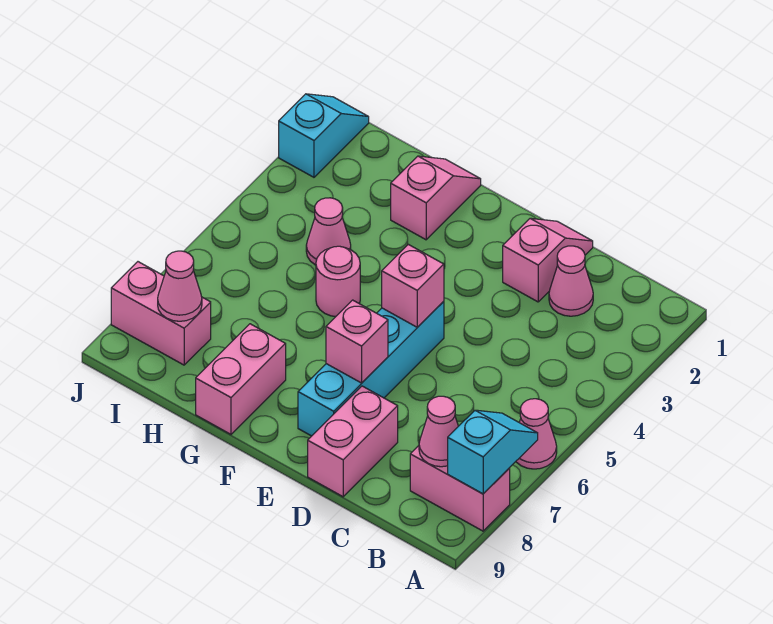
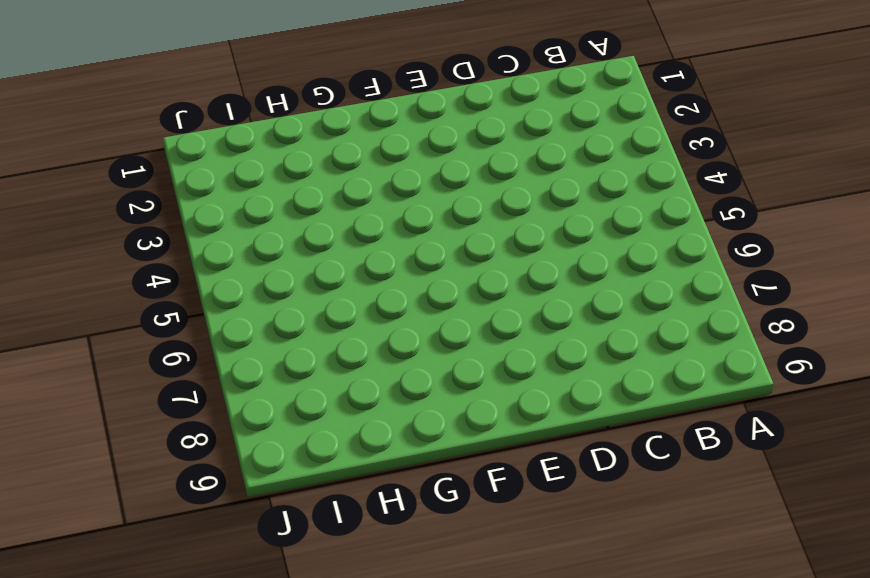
none -> pink 1x1 cone [516,399,557,469]
none -> pink 1x2 brick [410,446,510,531]
none -> pink 1x1 cone [549,246,593,316]

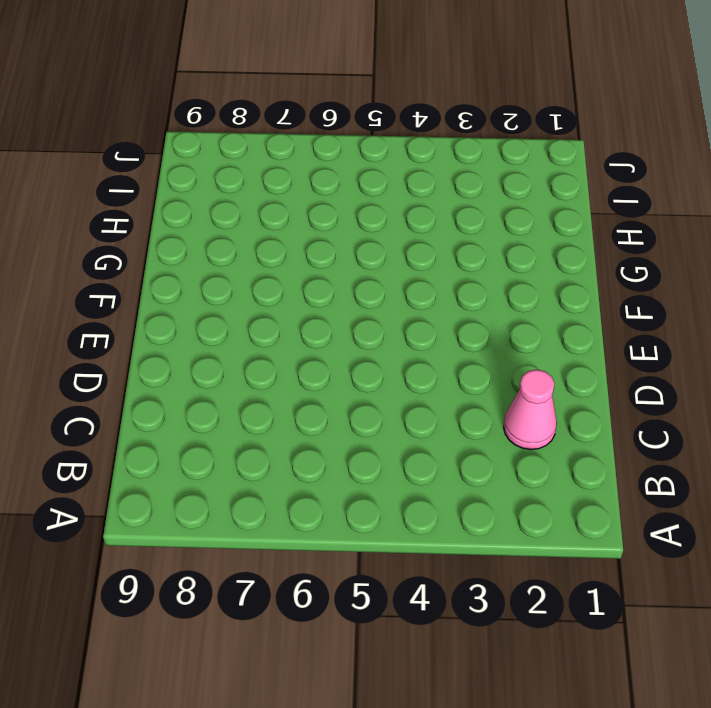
none -> pink 1x1 cone [516,399,557,469]
none -> pink 1x2 brick [410,446,510,531]
none -> pink 1x2 slope [503,218,593,302]

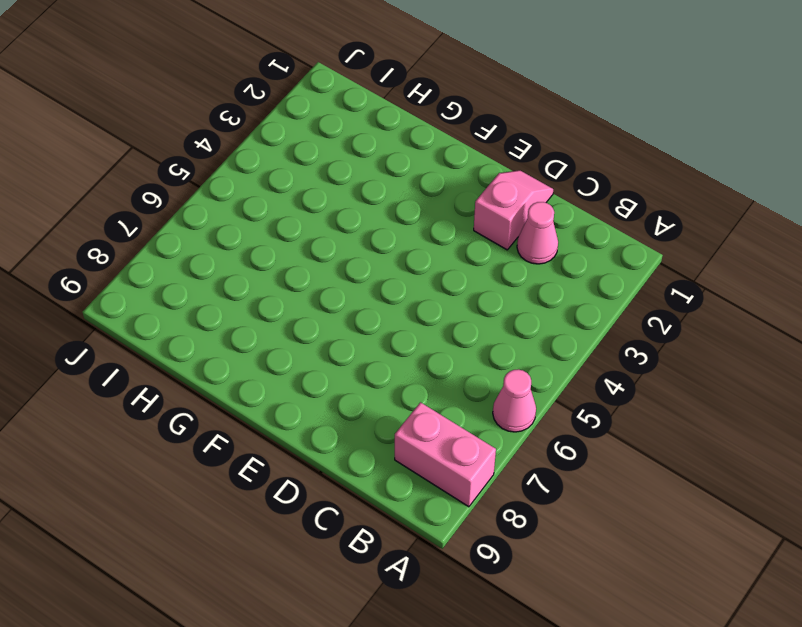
none -> pink 1x2 brick [308,386,398,497]
none -> cyan 1x4 brick [298,301,444,436]
none -> pink 1x2 slope [391,156,481,240]

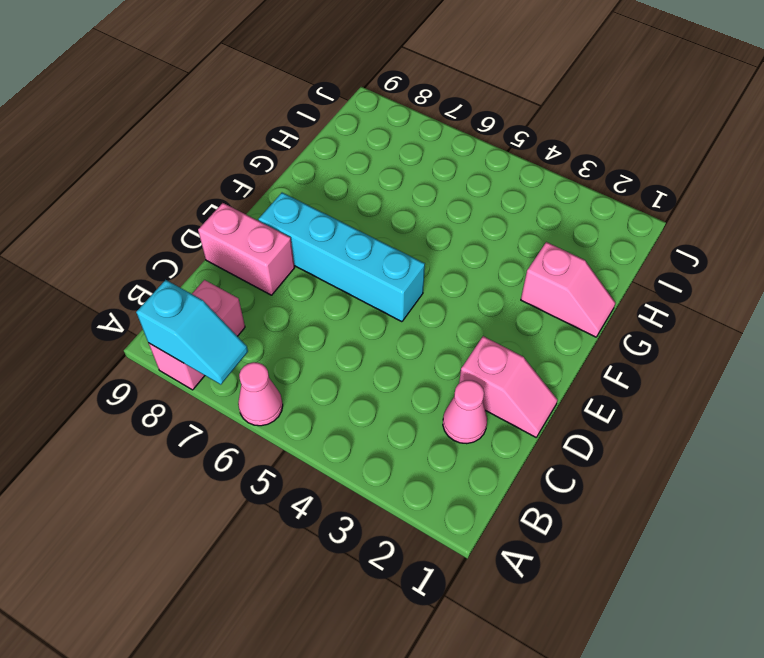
none -> pink 1x1 round brick [316,246,360,317]
none -> pink 1x2 brick [196,324,286,434]
none -> pink 1x1 cone [306,198,351,265]

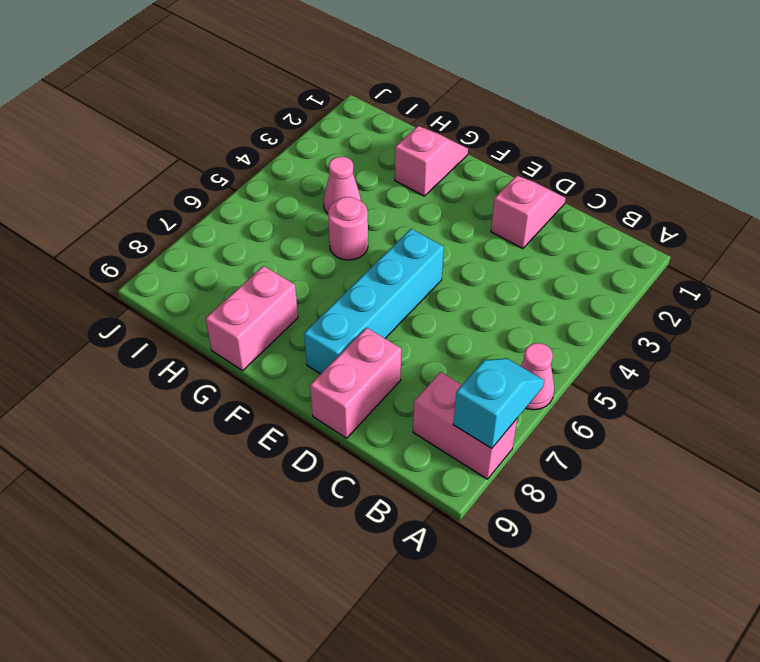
none -> pink 1x1 cone [549,246,593,316]
none -> pink 1x2 brick [111,262,211,365]
none -> cyan 1x2 slope [279,94,369,177]

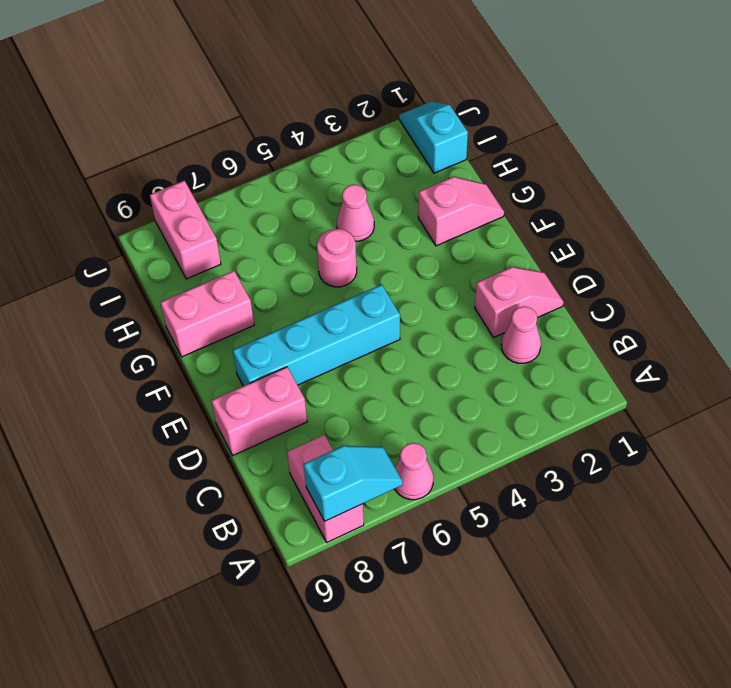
cyan 1x2 slope [399,101,468,173] -> cyan 1x2 slope turned to [279,94,369,177]
none -> pink 1x1 cone [419,396,458,467]
none -> pink 1x1 brick [382,244,444,327]
none -> pink 1x1 brick [326,300,388,383]

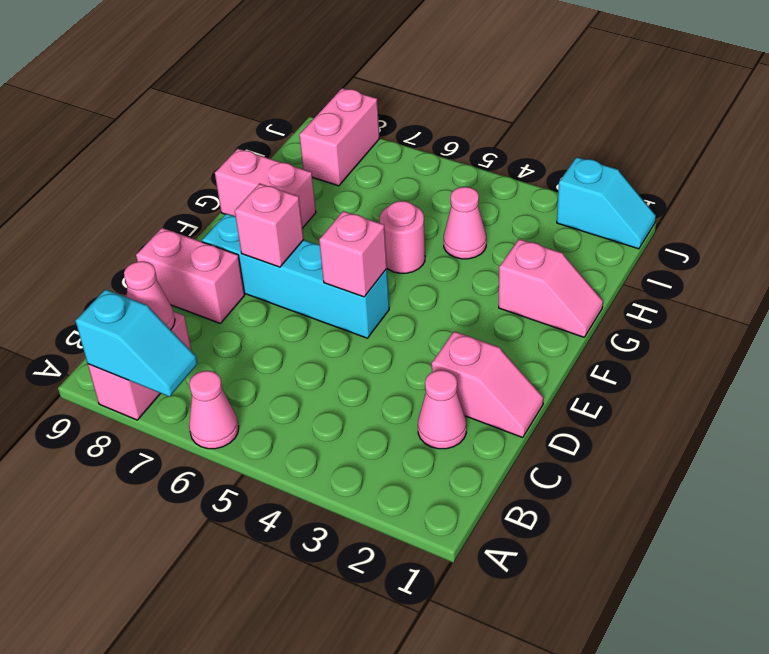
none -> pink 1x1 cone [158,251,202,321]

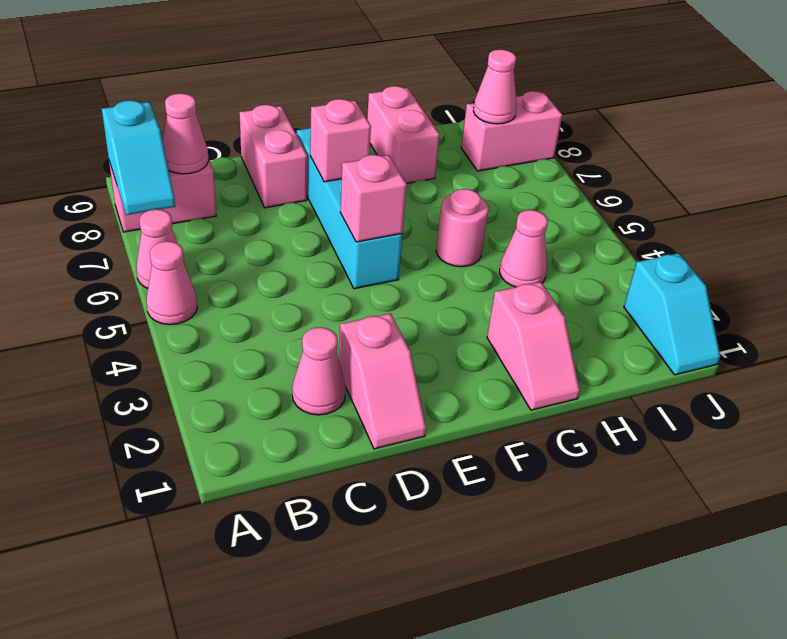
pink 1x1 cone [146,241,197,325] -> none

